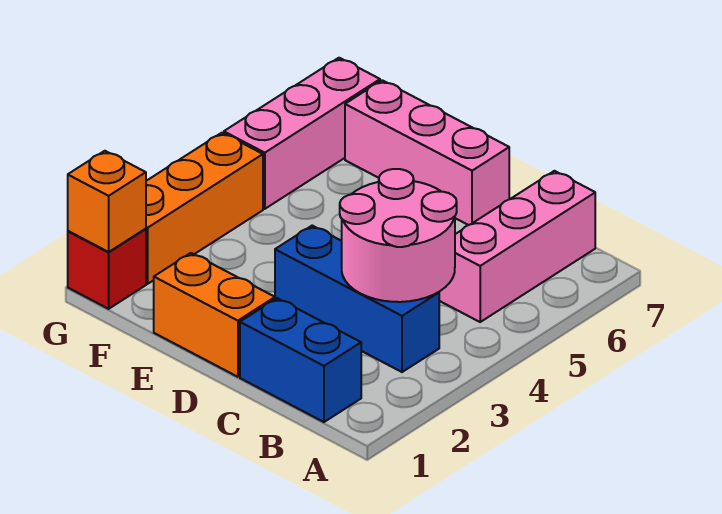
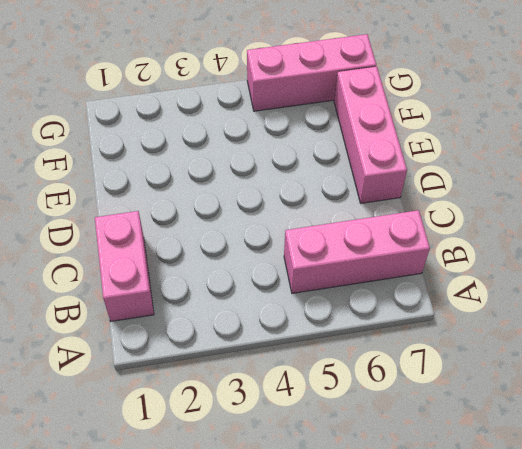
pink 1x2 brick [95,211,154,321] -> blue 1x2 brick [240,298,361,422]
none -> blue 1x3 brick [275,226,439,372]
none -> orange 1x2 brick [154,253,275,377]

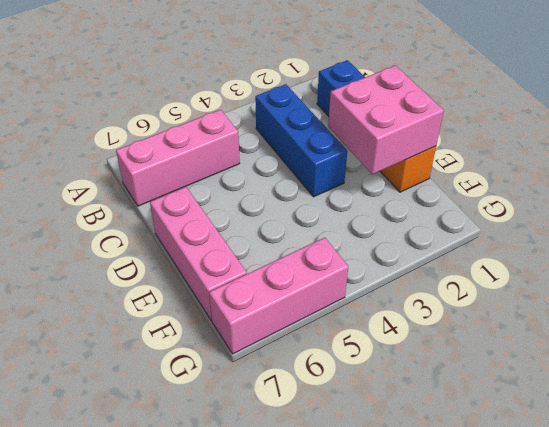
pink 2x2 brick [328,65,444,175] -> none
none -> red 1x1 brick [68,229,146,309]
none -> orange 1x3 brick [146,133,263,284]

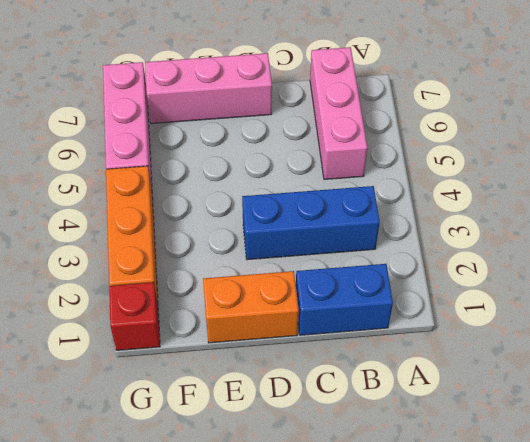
none -> pink 2x2 round brick [340,169,457,302]
none -> orange 1x1 brick [68,151,146,252]

